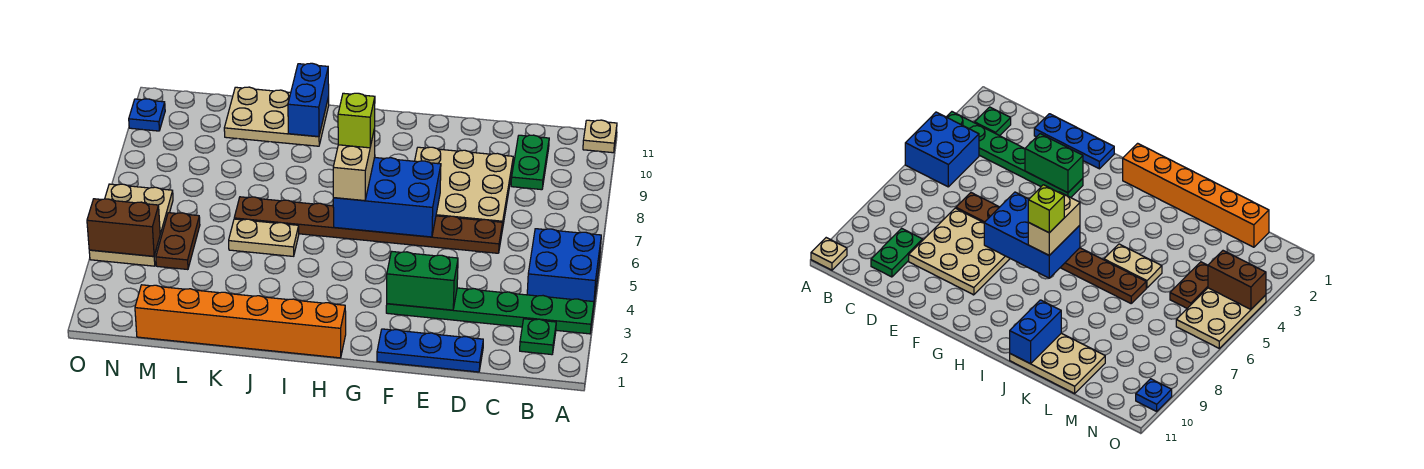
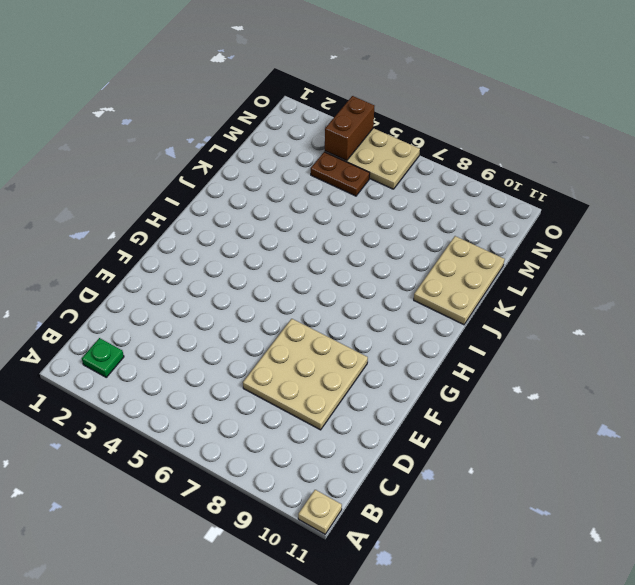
none -> green 1x6 plate [386,288,594,334]
none -> blue 2x2 brick [527,229,601,310]
none -> green 1x2 plate [511,135,549,190]

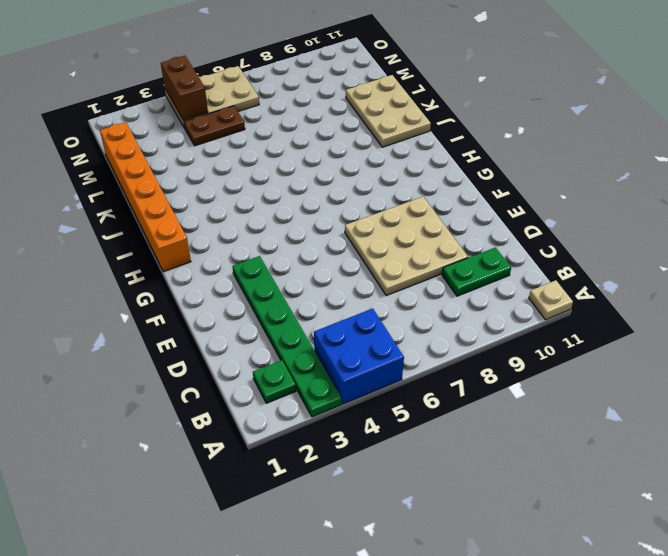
none -> blue 1x3 plate [377,329,483,372]
none -> brown 1x8 plate [234,197,503,253]
none -> tan 1x2 plate [229,219,299,256]

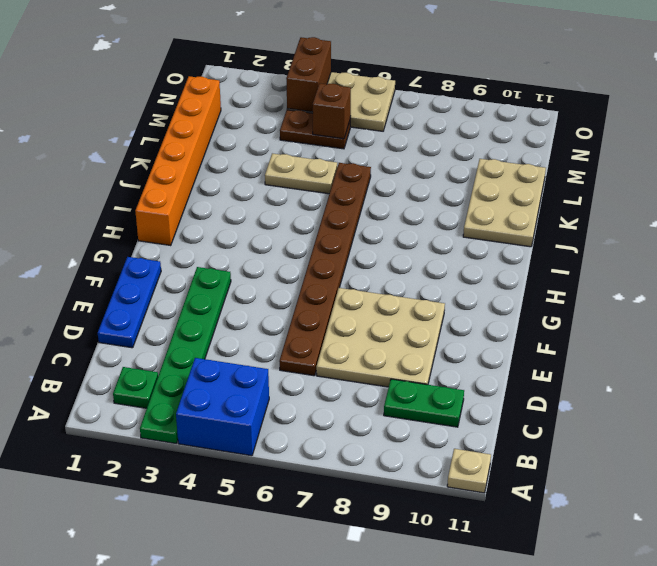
tan 1x2 plate [265,153,337,194] -> tan 1x2 plate turned to [229,219,299,256]
brown 1x1 brick [313,83,351,139] -> none
none -> blue 1x1 plate [129,99,165,131]
none -> green 1x2 brick [387,251,458,310]
none -> blue 2x3 brick [333,158,441,237]

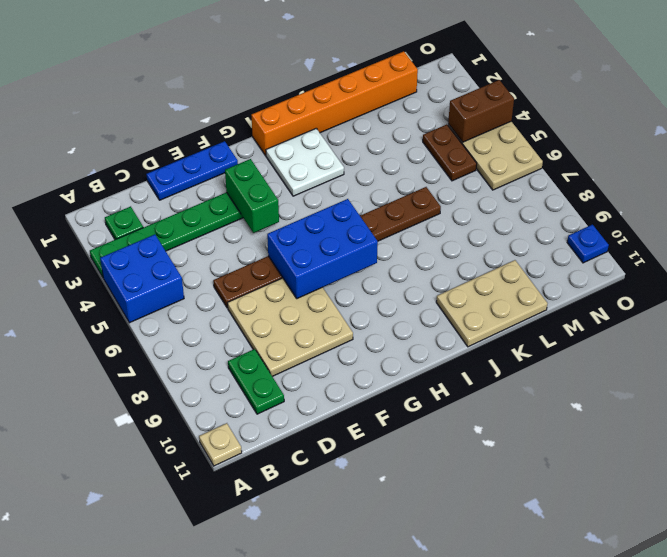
green 1x2 brick [225,159,279,233] -> green 1x2 brick turned to [387,251,458,310]
white 2x2 plate [266,128,344,196] -> none
none -> tan 1x2 plate [229,219,299,256]
none -> blue 1x2 brick [288,63,329,137]
none -> tan 1x2 brick [333,128,375,201]

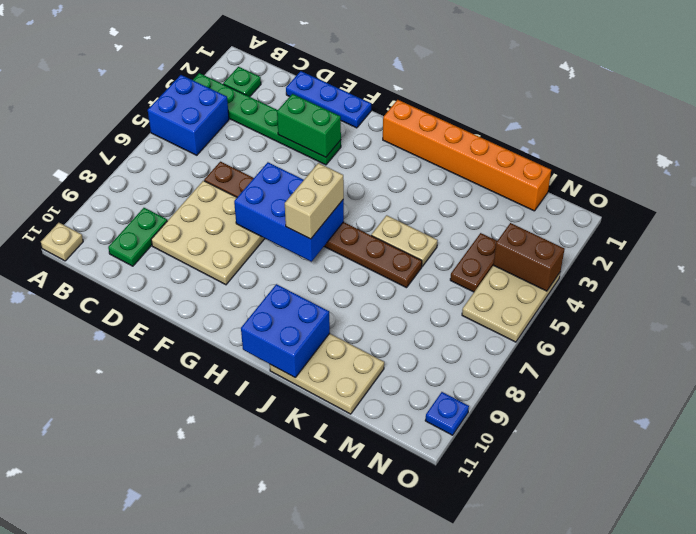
blue 2x2 brick [241,284,330,378] -> blue 1x2 brick [288,63,329,137]
none -> lime 1x1 brick [338,93,375,148]

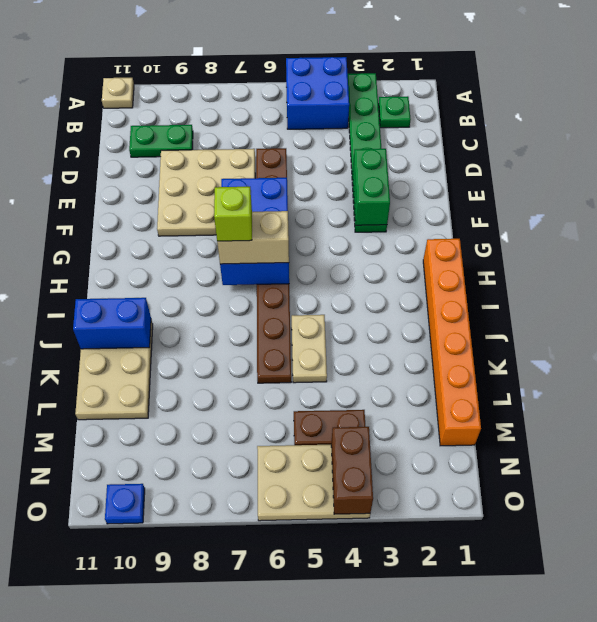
none -> blue 1x3 plate [377,329,483,372]

